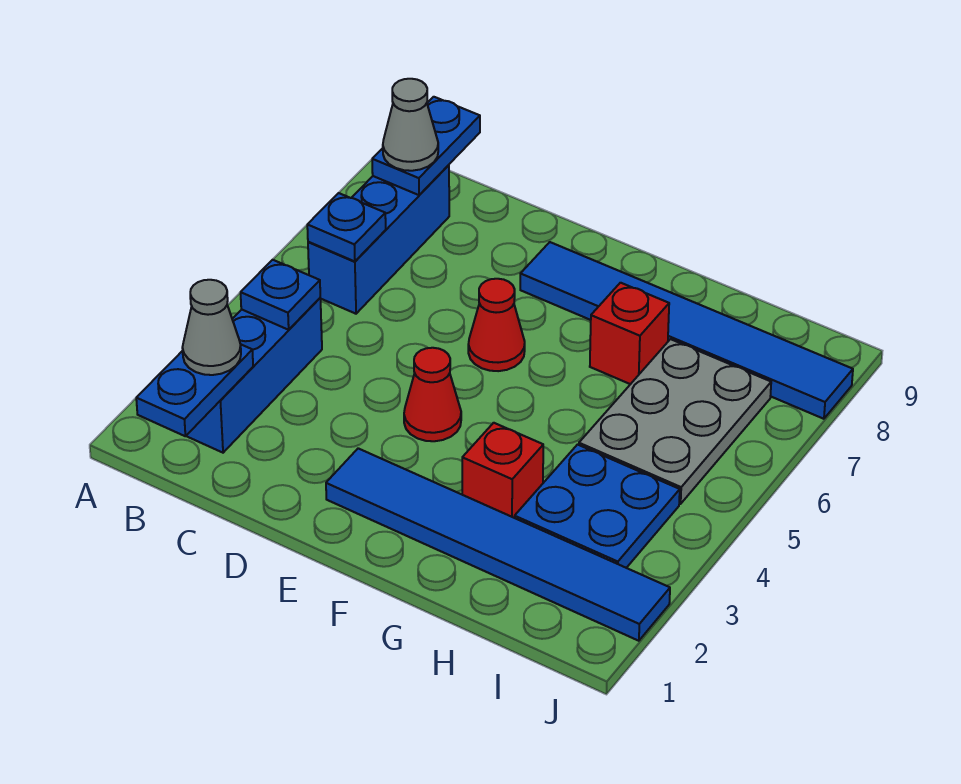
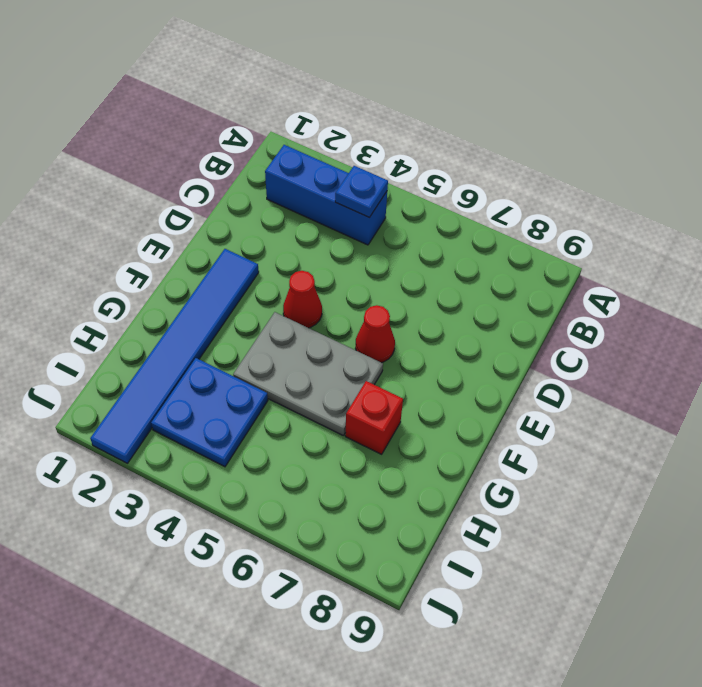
grey 2x3 plate [233,312,383,436] -> grey 2x3 plate moved to [579,339,771,504]
none -> blue 1x3 brick [308,165,449,314]
none -> blue 1x6 tile [520,242,853,419]
none -> red 1x1 brick [462,423,543,518]

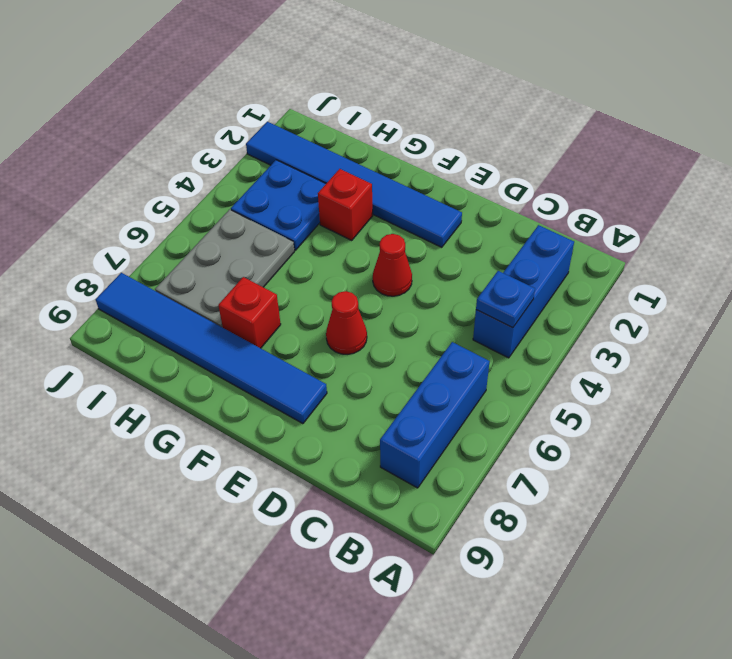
none -> blue 1x2 plate [136,345,253,436]
none -> blue 1x1 plate [307,193,386,261]
none -> blue 1x2 plate [372,97,480,195]

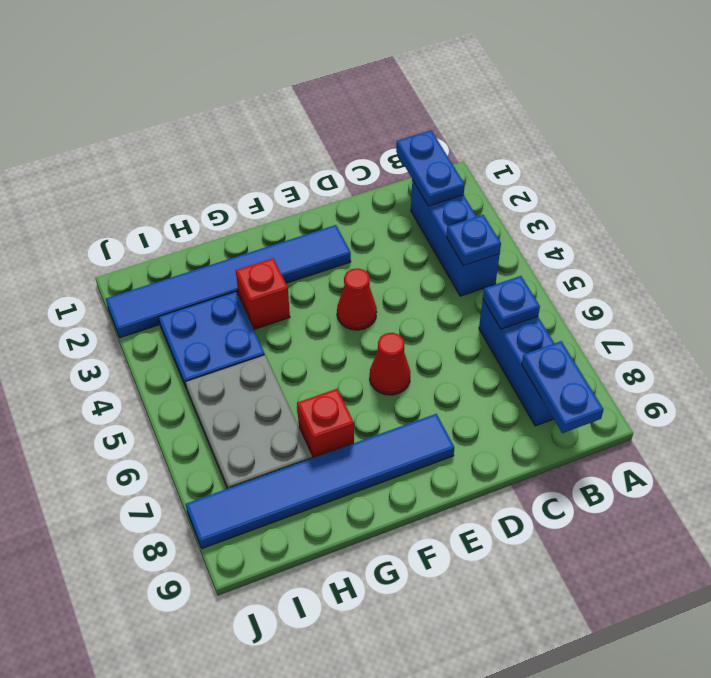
none -> grey 1x1 cone [182,280,241,375]
none -> grey 1x1 cone [383,79,438,171]

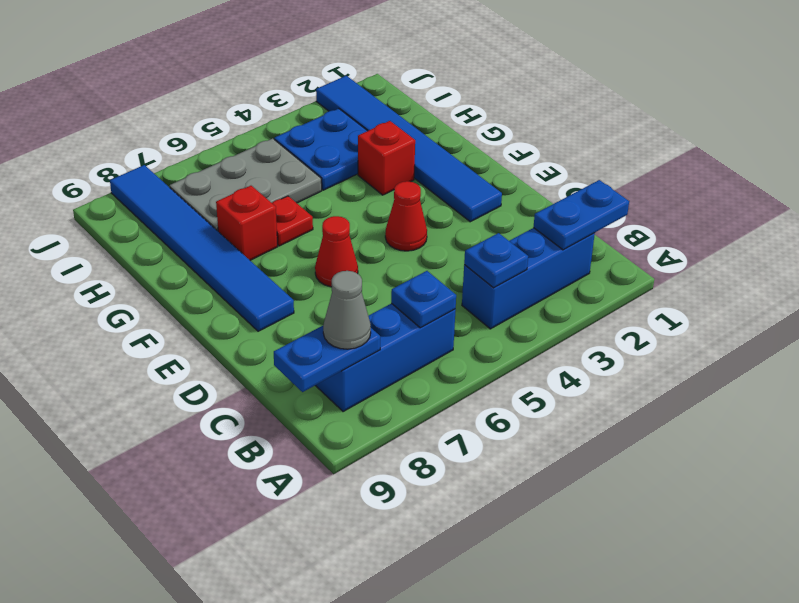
red 1x1 plate [272,196,313,246] -> none
none -> grey 1x1 cone [182,280,241,375]

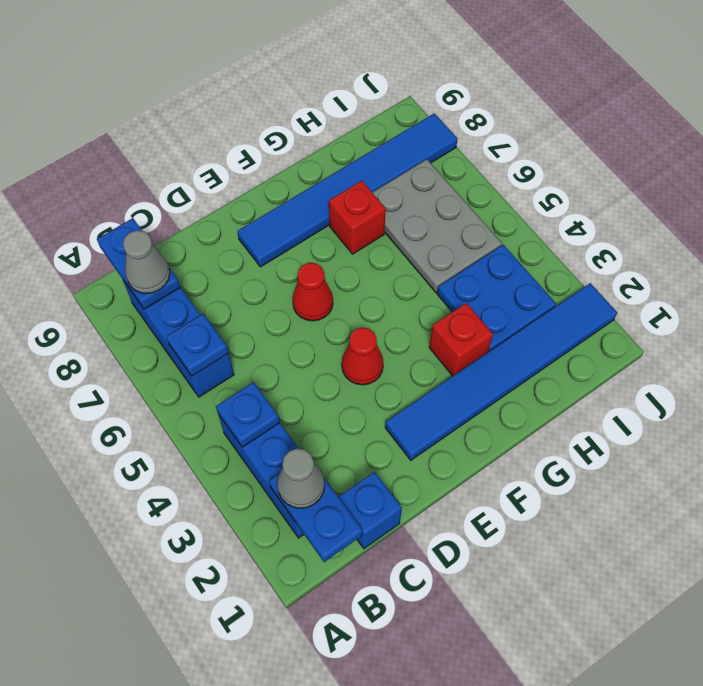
blue 1x1 brick [339,472,402,549] -> none

